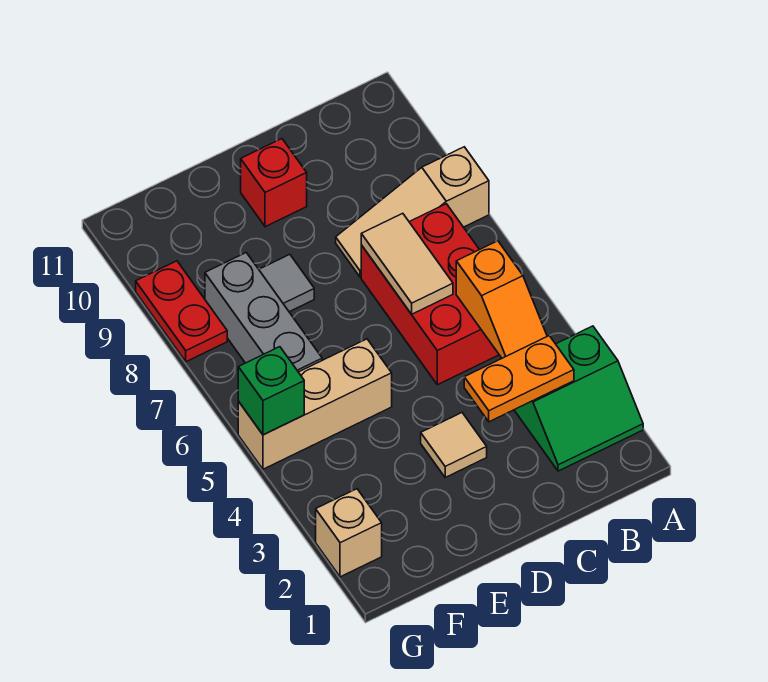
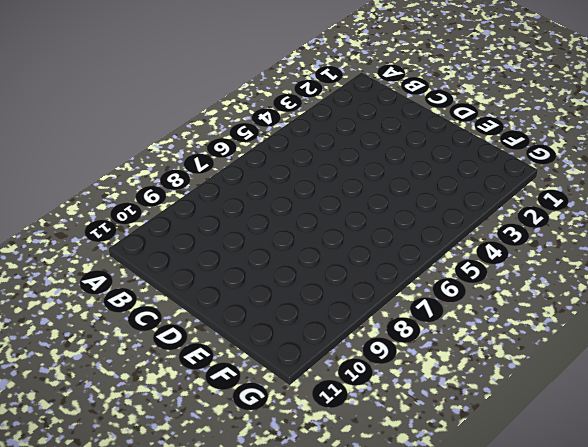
none -> green 2x2 slope [514,326,643,471]
none -> tan 1x3 slope [336,147,489,277]
none -> red 2x3 brick [361,204,499,385]

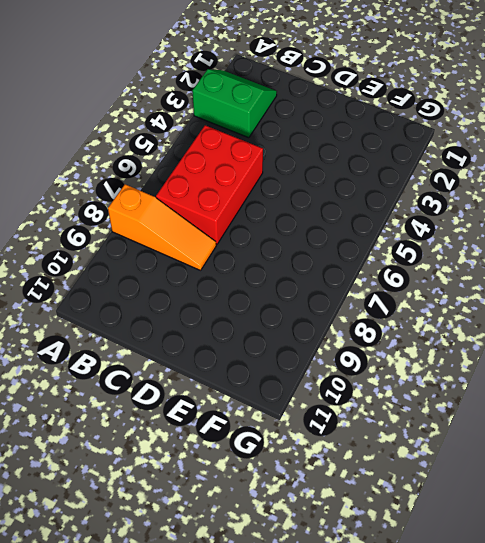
orange 1x3 slope [108,184,216,270] -> tan 1x3 slope [336,147,489,277]
none -> tan 1x1 tile [421,413,487,477]
none -> red 1x1 brick [241,139,307,227]
none -> tan 1x3 brick [238,339,392,469]

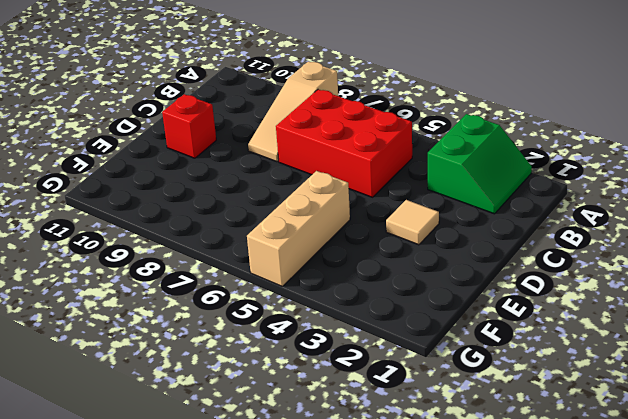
none -> grey 1x1 tile [259,254,314,312]
none -> grey 1x3 brick [205,253,322,372]
none -> tan 1x1 brick [316,489,382,577]

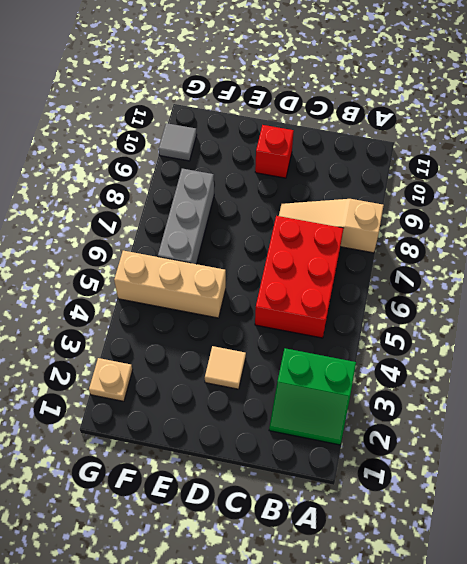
tan 1x1 plate [89,358,133,401] -> tan 1x1 brick [316,489,382,577]
grey 1x1 tile [159,123,197,161] -> grey 1x1 tile moved to [259,254,314,312]
none -> red 1x2 plate [136,261,227,362]
none -> orange 1x2 plate [464,336,574,422]
none -> orange 1x2 slope [456,241,547,358]

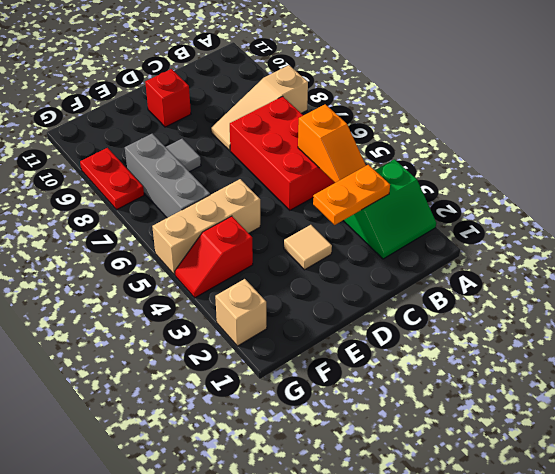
red 1x2 slope [175,216,253,298] -> none
none -> tan 1x2 tile [361,213,453,314]
none -> green 1x1 brick [238,347,304,435]

